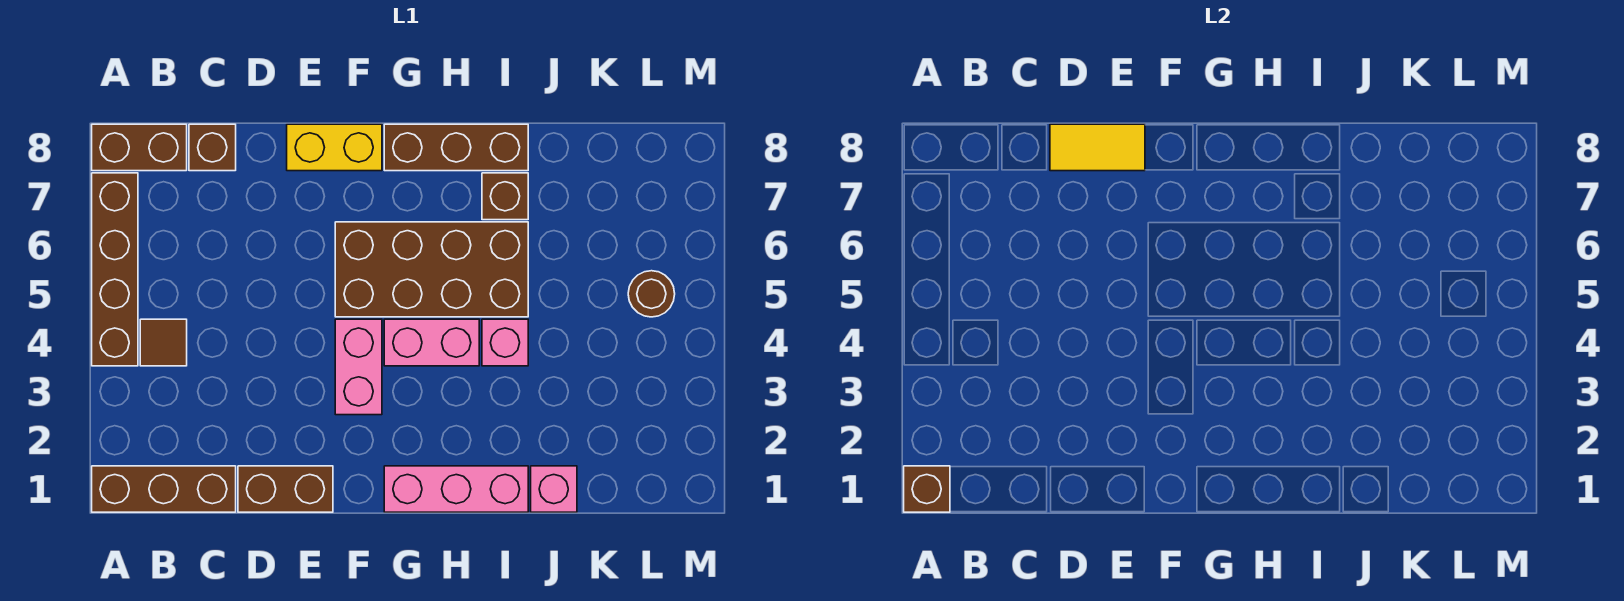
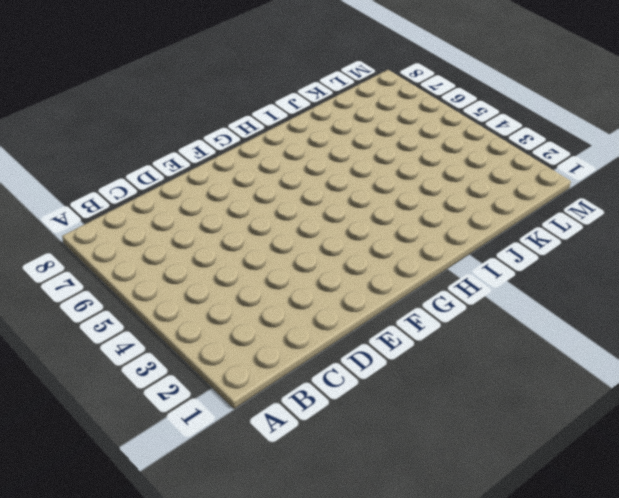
none -> brown 1x3 brick [92,466,236,512]
none -> brown 1x4 brick [92,173,138,366]
none -> brown 1x2 brick [92,124,187,171]

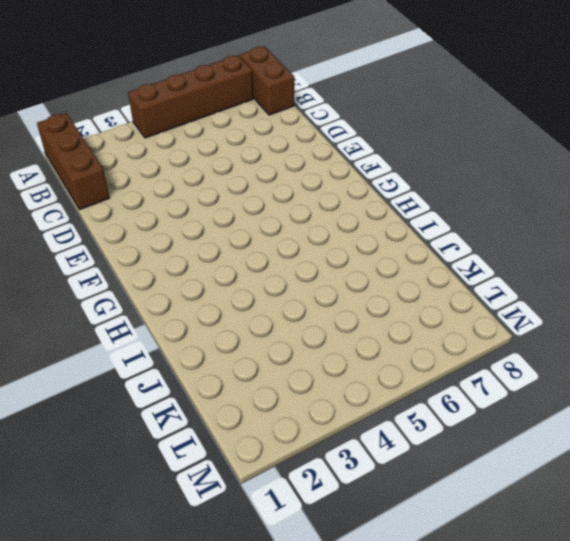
none -> brown 1x1 tile [140,319,187,366]
none -> brown 1x1 brick [189,124,236,171]
none -> brown 1x2 brick [238,466,333,512]

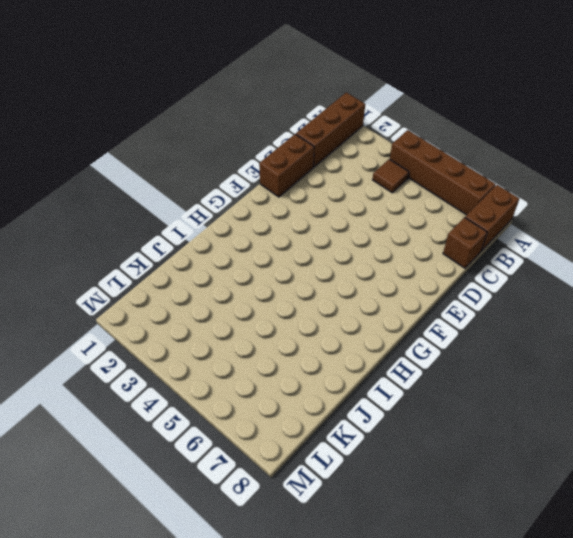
none -> yellow 1x2 brick [287,124,382,171]
none -> pink 1x2 brick [335,319,382,415]
none -> brown 2x4 brick [335,222,528,317]

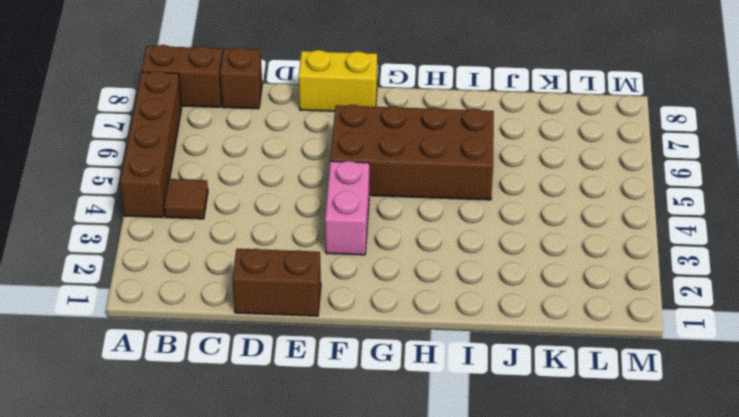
none -> brown 1x3 brick [92,466,236,512]
none -> pink 1x3 brick [384,466,528,512]
none -> pink 1x2 brick [384,319,479,366]

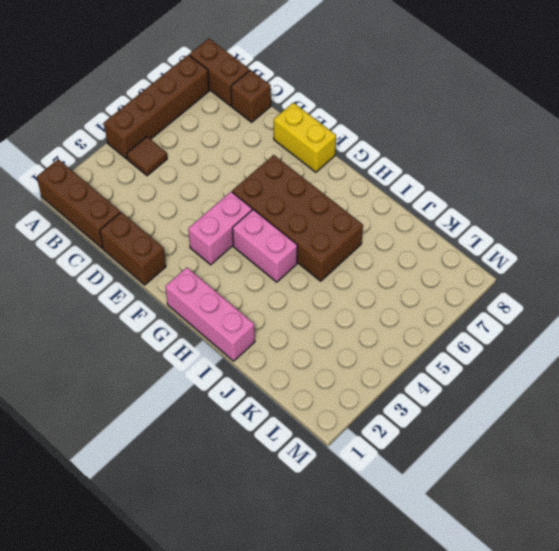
none -> brown 1x3 brick [384,124,528,171]
none -> pink 1x1 brick [482,319,528,366]
none -> brown 1x1 brick [482,173,528,220]

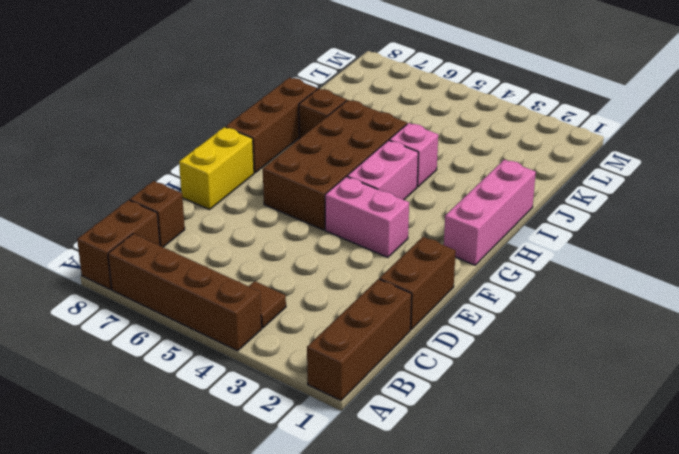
none -> pink 1x1 brick [531,466,577,512]
none -> brown 1x1 round brick [628,271,675,317]
none -> brown 1x1 brick [904,466,950,512]

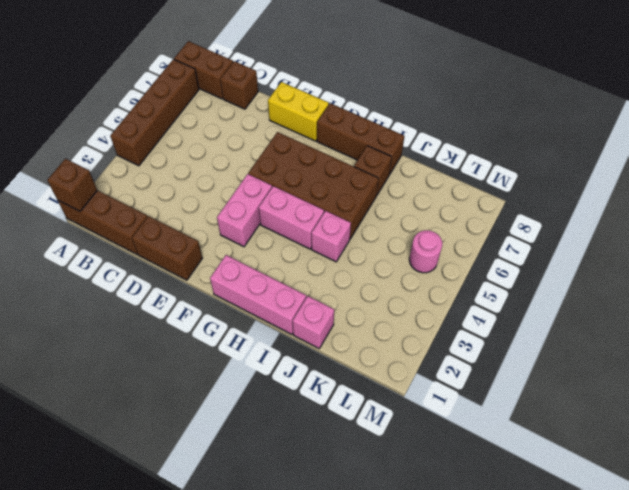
pink 1x1 round brick [409,230,442,273] -> brown 1x1 round brick [628,271,675,317]
none -> brown 1x1 tile [140,319,187,366]
none -> yellow 1x2 tile [1050,124,1145,171]

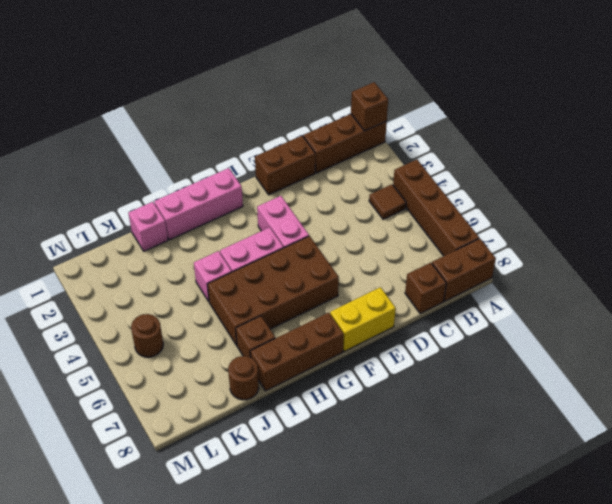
brown 1x1 round brick [228,356,259,400] -> none
none -> yellow 1x2 tile [1050,124,1145,171]

